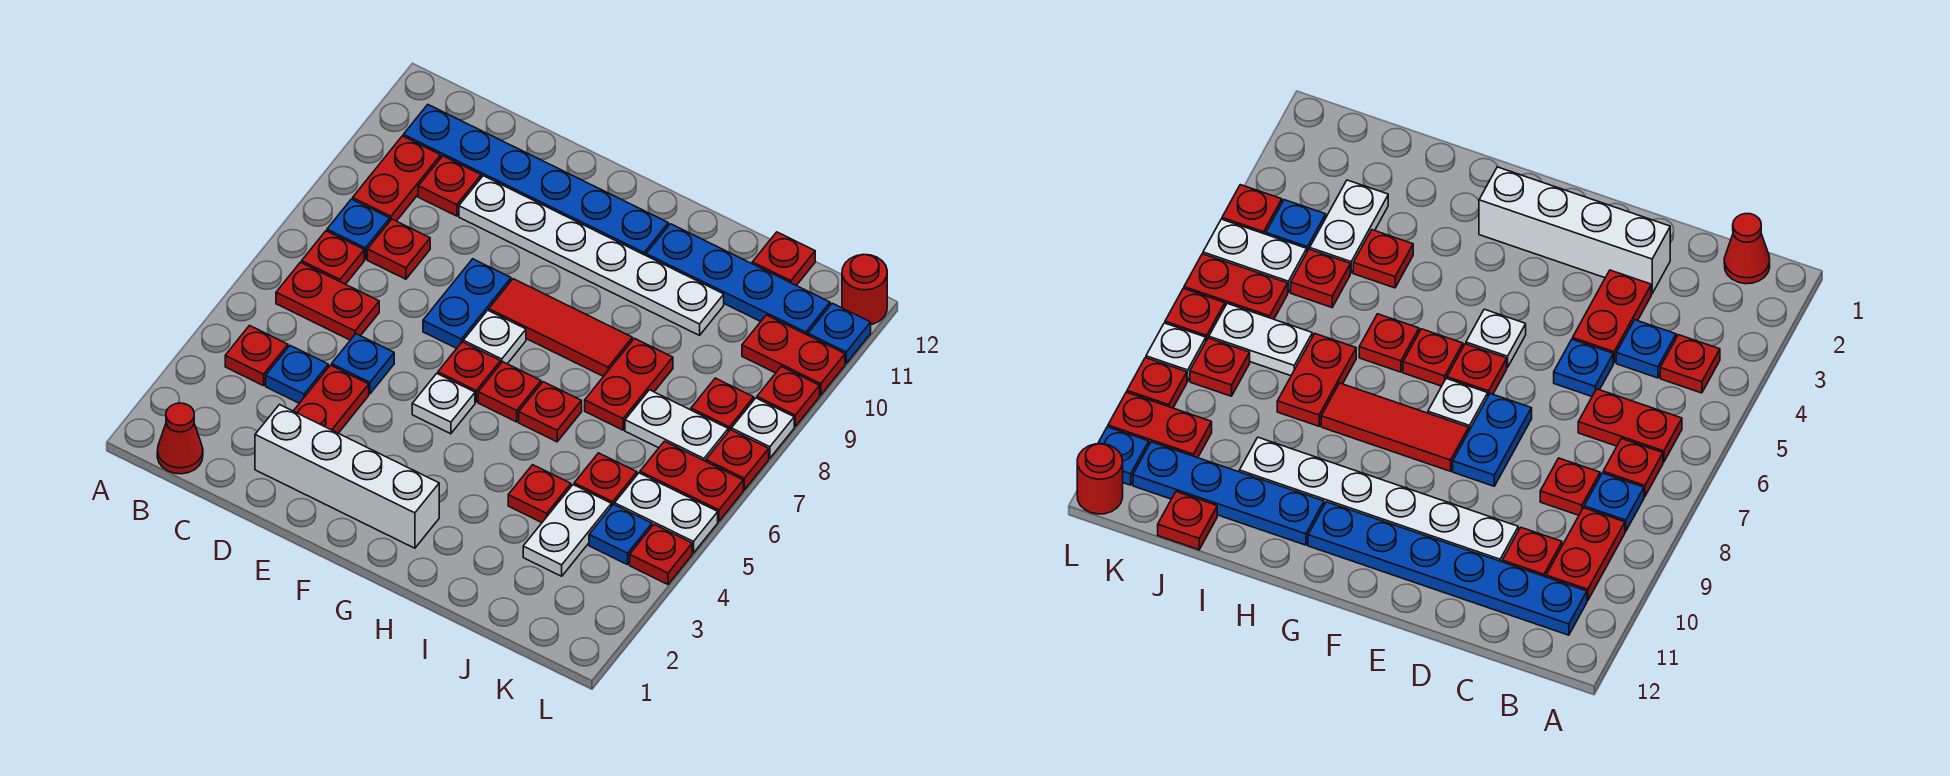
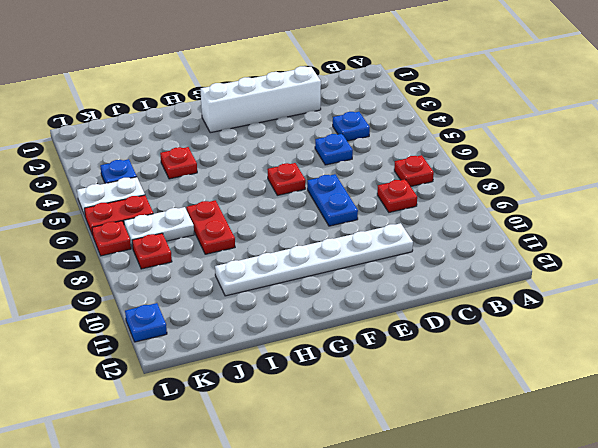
none -> red 1x1 cone [157,403,203,474]
none -> red 1x1 plate [225,326,288,386]
none -> red 1x2 plate [276,262,379,340]
none -> blue 1x1 plate [327,199,390,259]

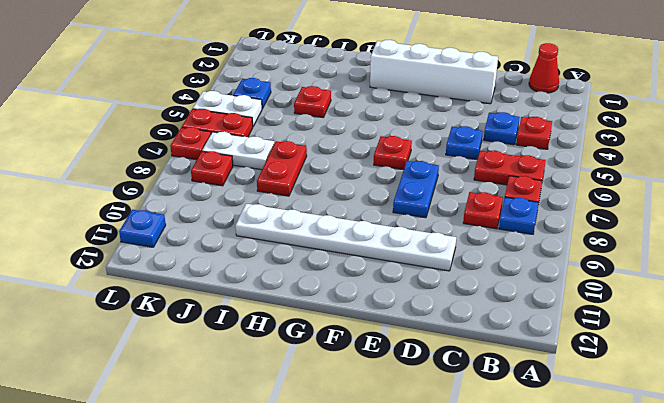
none -> red 1x2 plate [353,136,441,221]
none -> blue 1x6 plate [403,105,668,255]
none -> red 1x1 plate [418,156,481,216]
none -> red 1x2 plate [294,365,369,433]

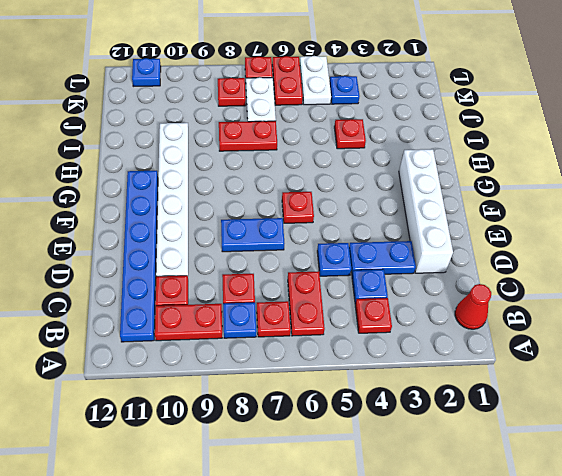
blue 1x2 plate [349,241,416,274] -> red 1x2 plate [294,365,369,433]
none -> white 1x1 plate [412,374,475,434]
none -> white 1x1 plate [463,310,526,364]
none -> red 1x3 tile [489,279,632,376]
none -> red 1x1 plate [478,362,541,422]

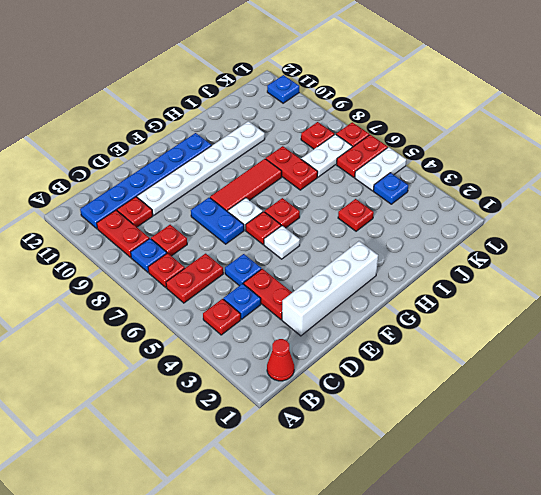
none -> red 1x1 plate [519,382,582,442]
none -> blue 1x4 plate [646,224,830,335]
none -> white 1x2 plate [523,485,611,576]
none -> red 1x1 plate [574,453,637,507]

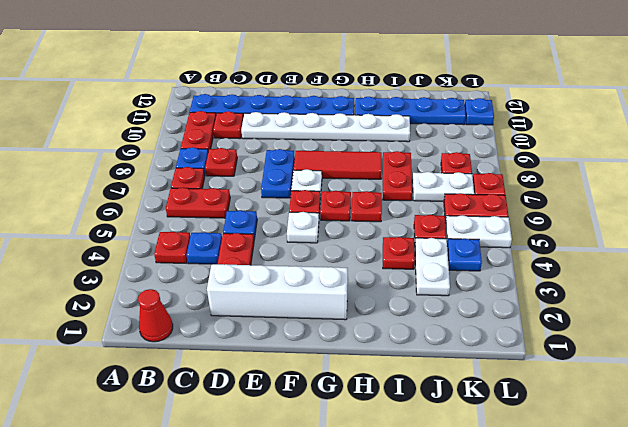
none -> red 1x1 plate [752,232,815,285]
none -> red 1x2 plate [742,315,845,395]
none -> red 1x1 plate [630,525,692,584]
none -> white 1x1 plate [731,398,794,458]

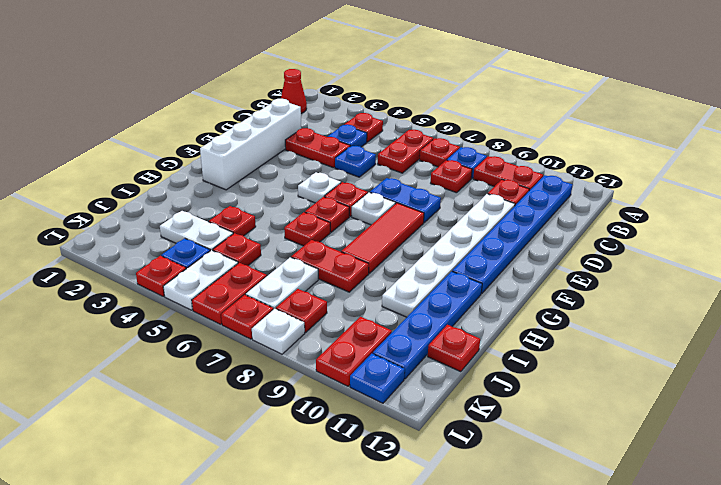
none -> red 1x1 plate [757,366,820,426]
none -> red 1x1 round brick [842,254,887,324]

